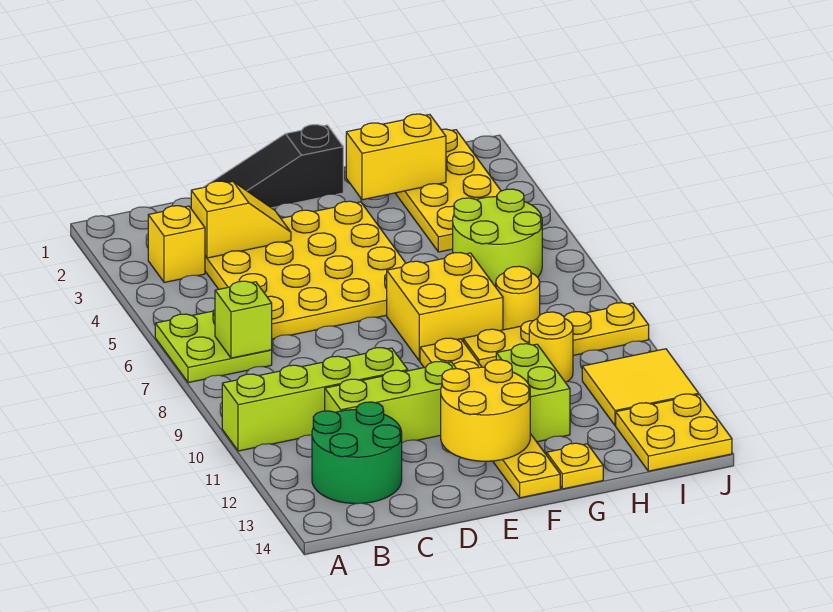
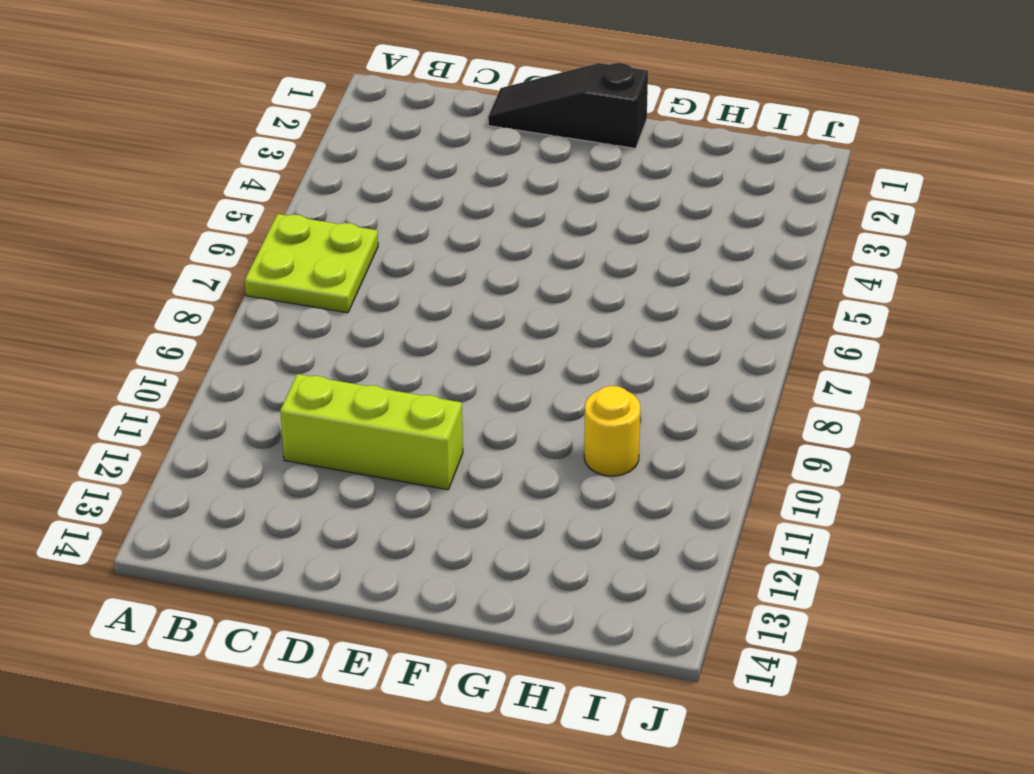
none -> lime 1x4 brick [222,348,408,451]
none -> yellow 1x1 brick [148,206,205,283]
none -> green 2x2 round brick [312,402,402,504]

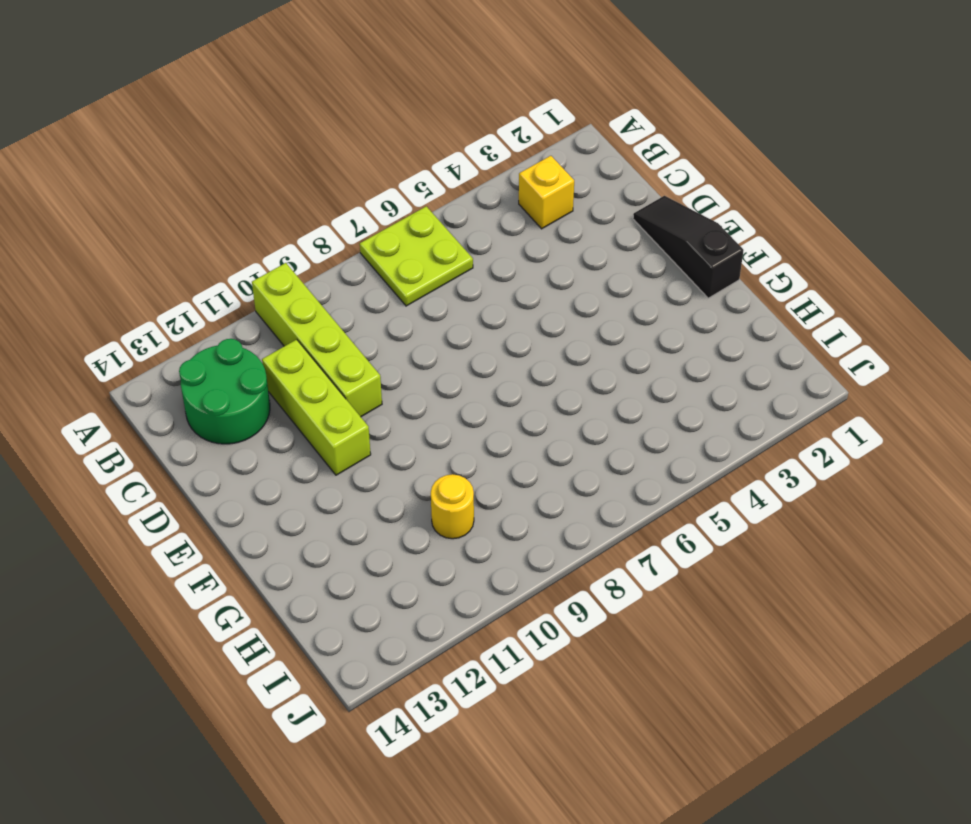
none -> yellow 4x4 plate [205,201,406,339]
none -> yellow 2x2 brick [387,253,503,361]
none -> yellow 1x6 plate [420,338,560,498]

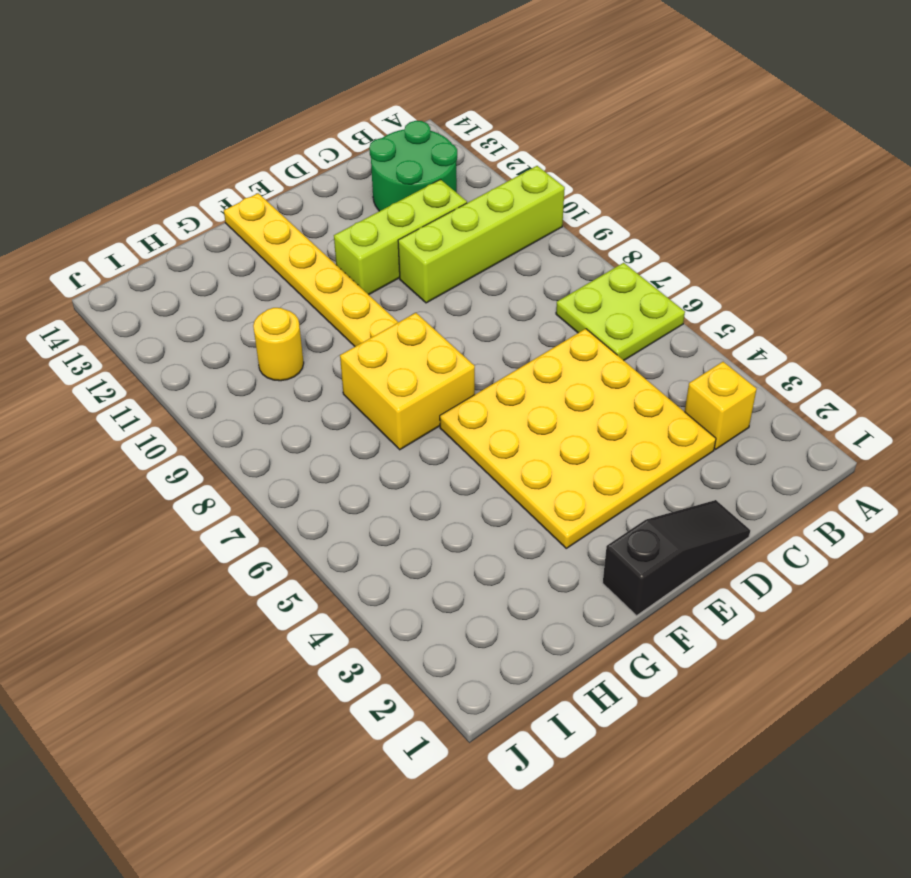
none -> yellow 1x4 plate [463,303,649,367]
none -> lime 1x2 brick [496,344,570,442]
none -> yellow 1x1 plate [547,443,603,489]

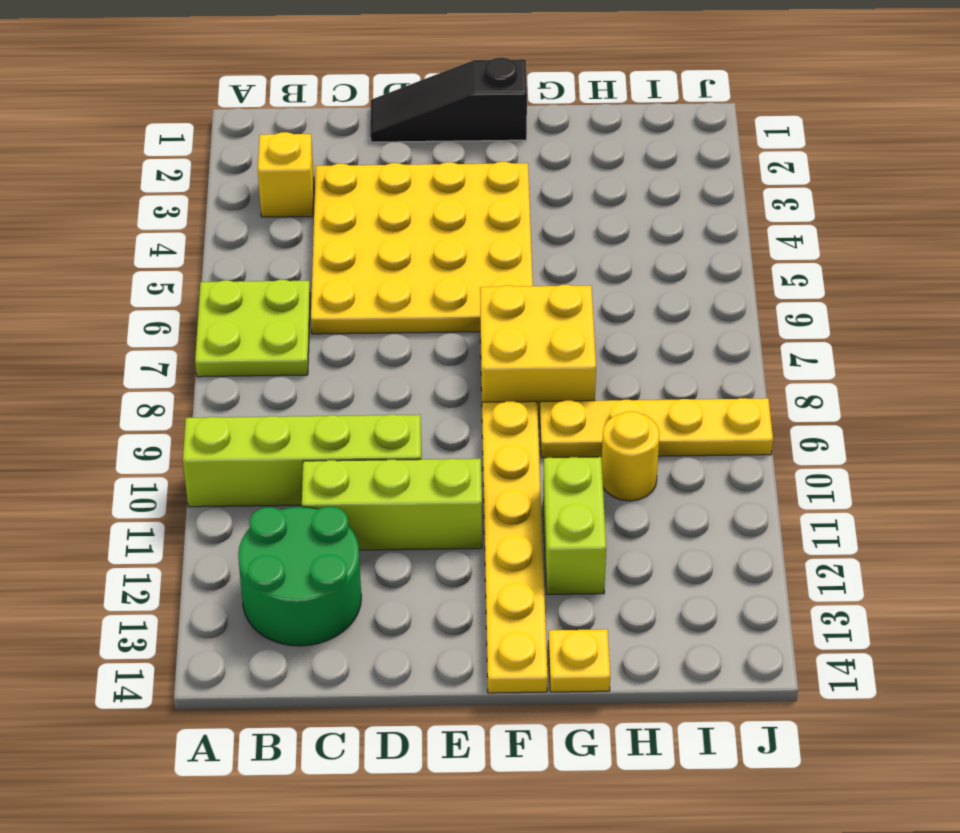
none -> yellow 2x4 plate [395,129,501,252]
none -> lime 2x2 round brick [453,189,542,287]
none -> yellow 1x1 round brick [496,266,540,330]

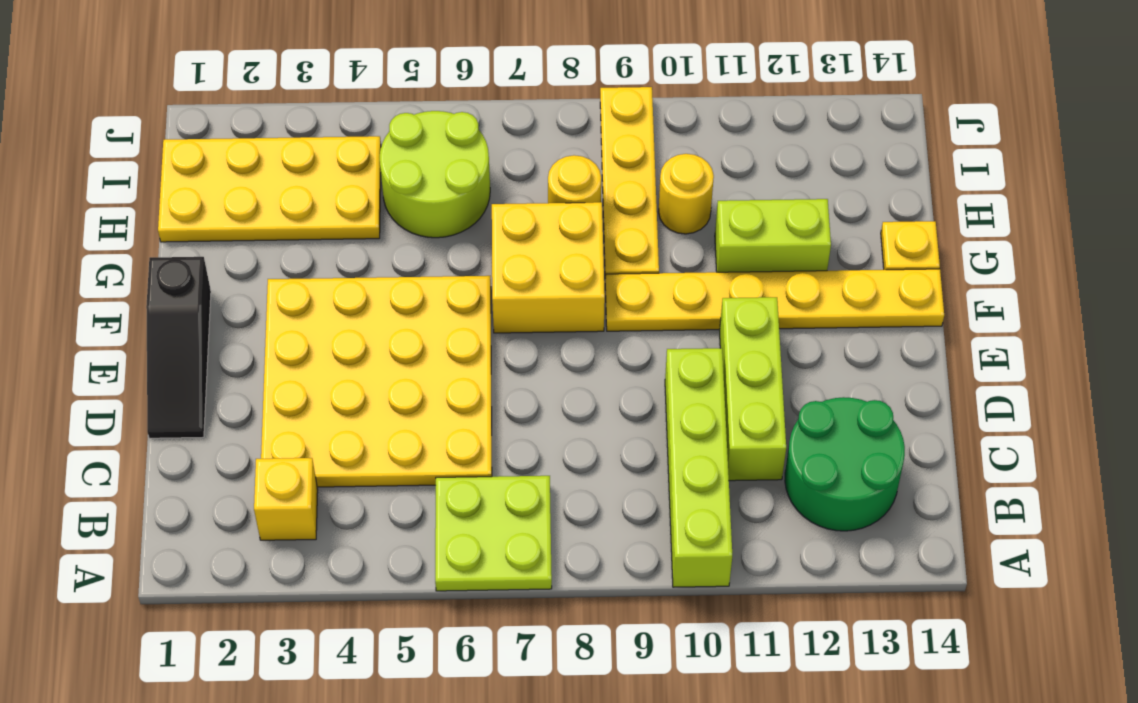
none -> yellow 2x2 tile [582,349,699,426]
none -> yellow 2x2 plate [616,394,732,471]
none -> lime 1x1 brick [215,281,272,358]

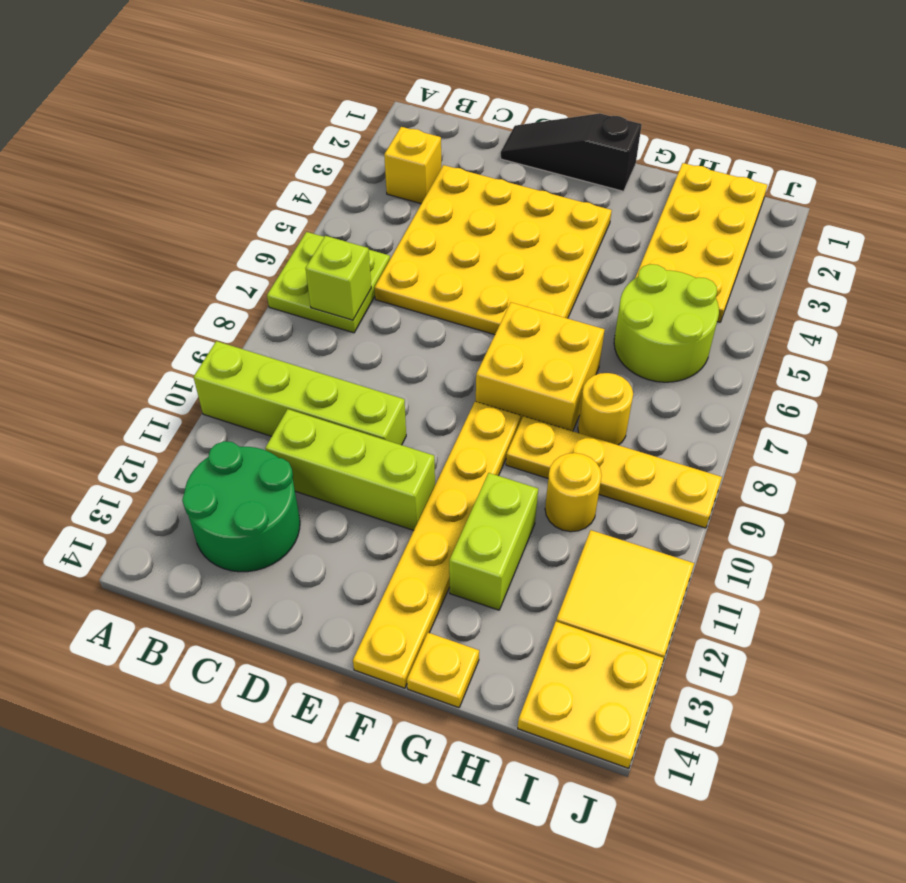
none -> yellow 1x2 slope [191,181,291,258]
none -> yellow 2x2 round brick [441,360,530,461]
none -> yellow 1x2 brick [346,114,446,200]

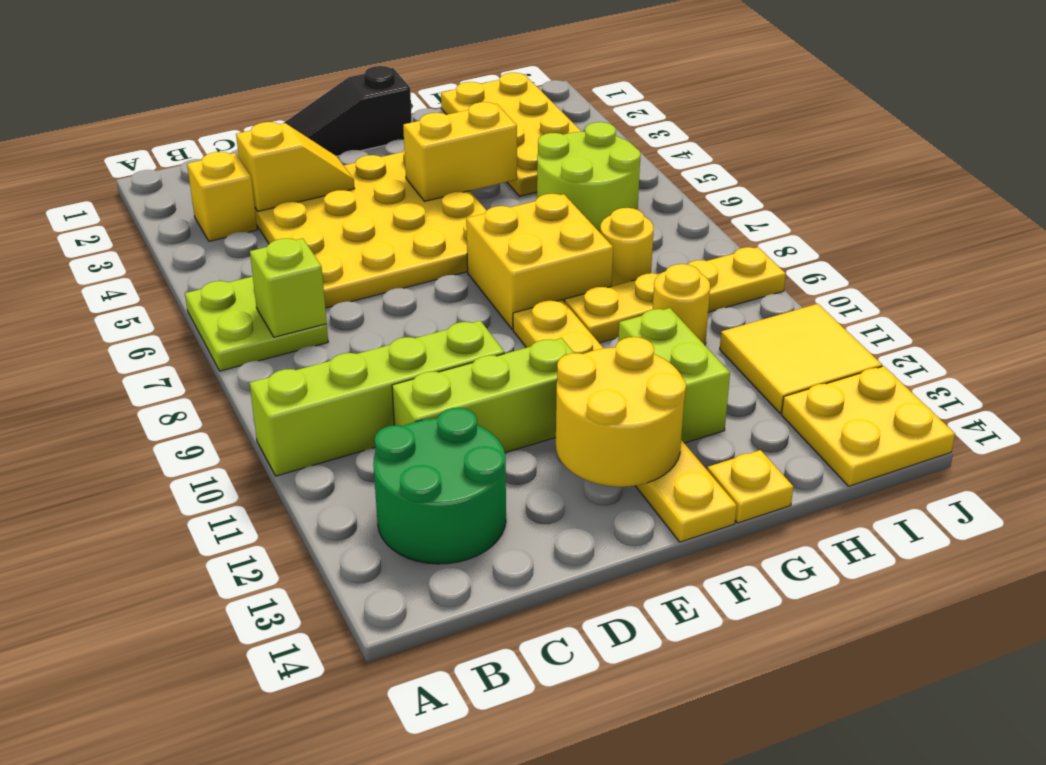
yellow 1x2 brick [403,102,517,201] -> yellow 1x2 brick moved to [346,114,446,200]

